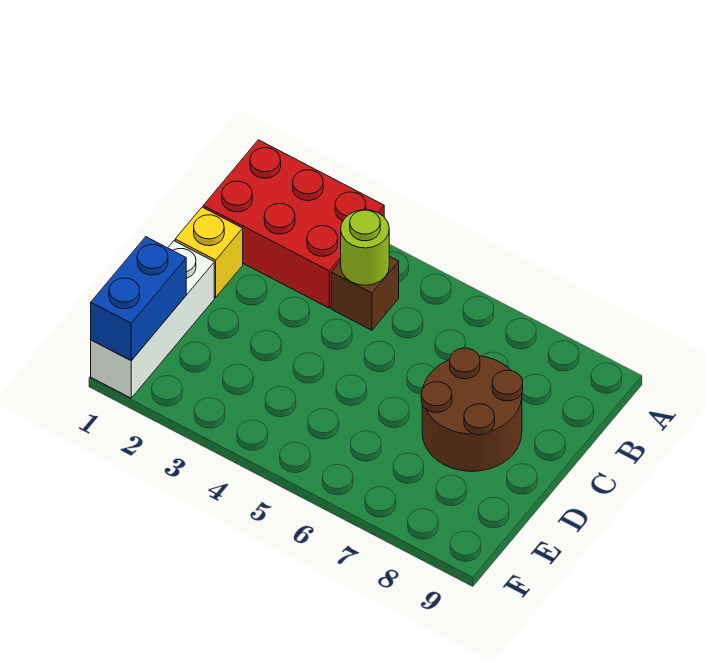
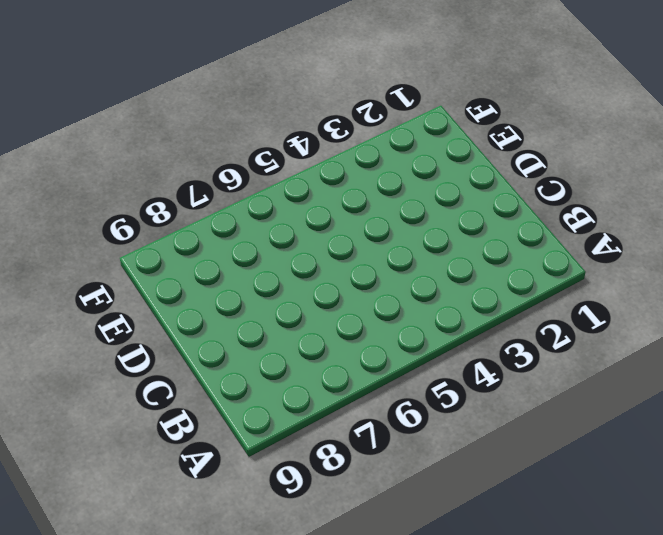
none -> red 2x3 brick [203,140,384,308]
none -> brown 1x1 brick [331,256,399,330]

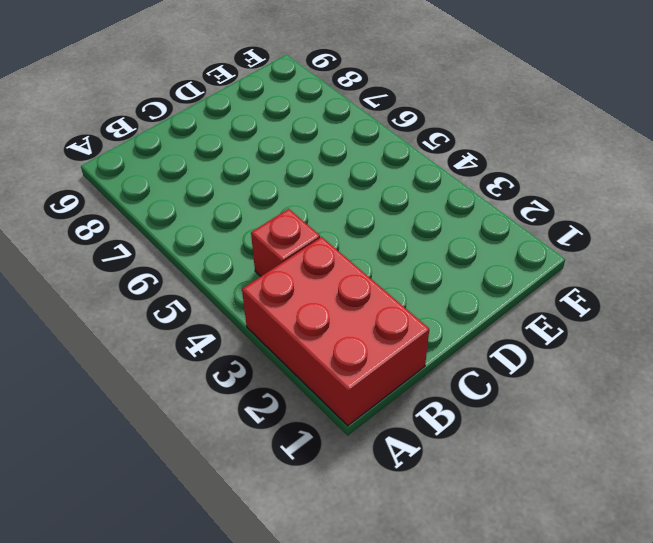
red 1x1 brick [251,209,320,276] -> brown 1x1 brick [331,256,399,330]
none -> yellow 1x1 brick [175,207,243,297]
none -> brown 2x2 round brick [421,348,523,471]

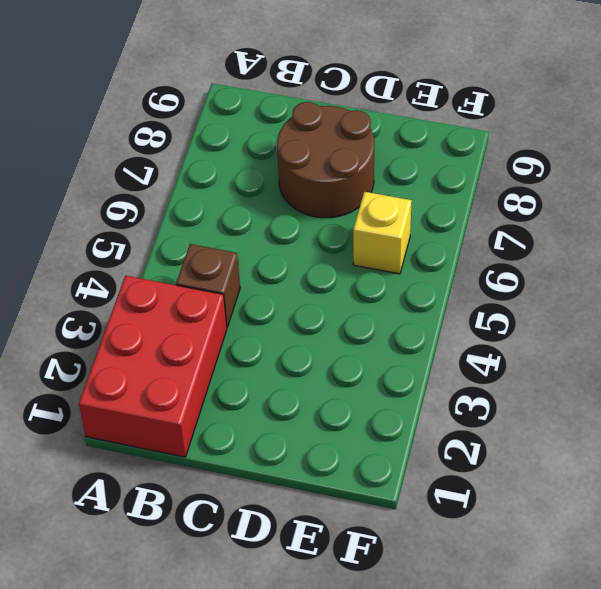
yellow 1x1 brick [353,192,412,274] -> yellow 1x1 brick moved to [175,207,243,297]
none -> white 1x3 brick [91,241,214,398]
none -> lime 1x1 round brick [341,210,389,285]

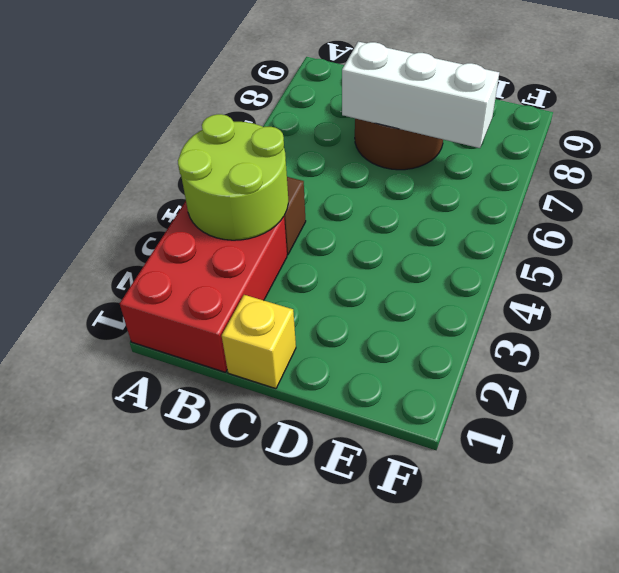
lime 2x2 round brick [178,114,288,240] -> lime 1x1 round brick [341,210,389,285]
white 1x3 brick [342,42,499,148] -> white 1x3 brick moved to [91,241,214,398]
none -> blue 1x2 brick [91,237,186,360]

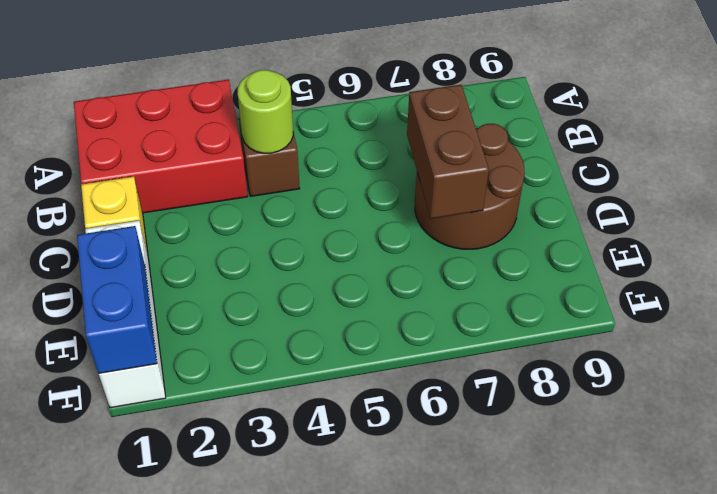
brown 1x2 brick [407,85,489,219] -> none

